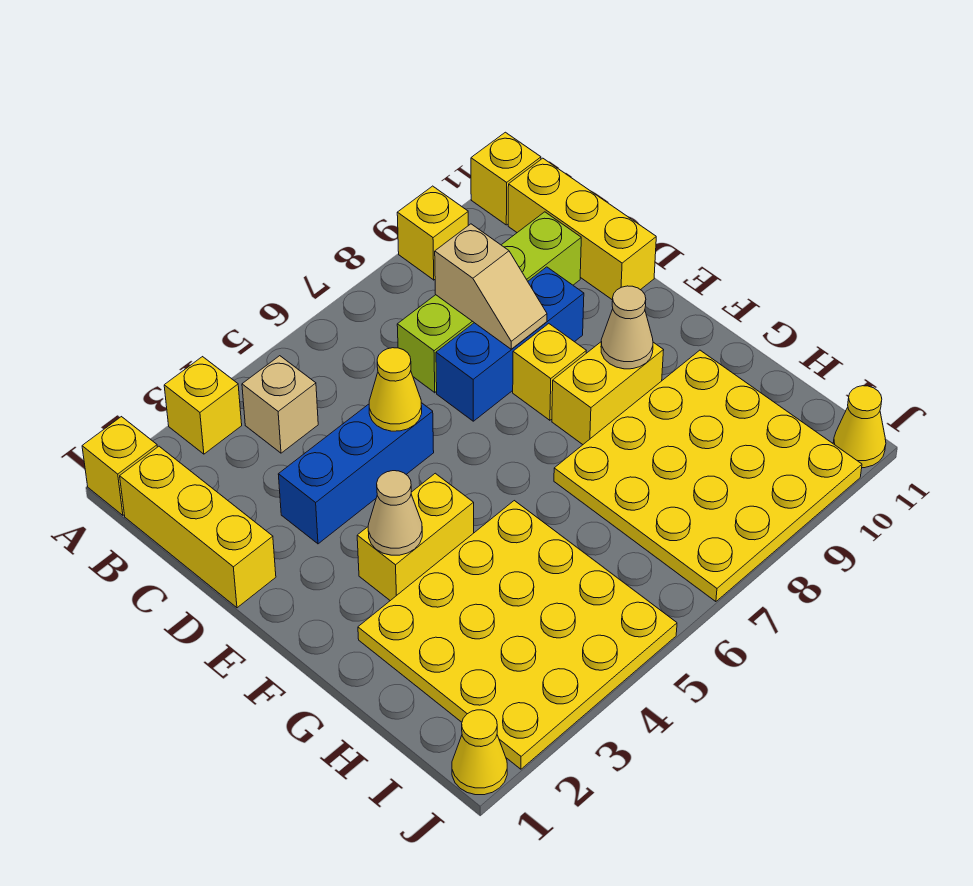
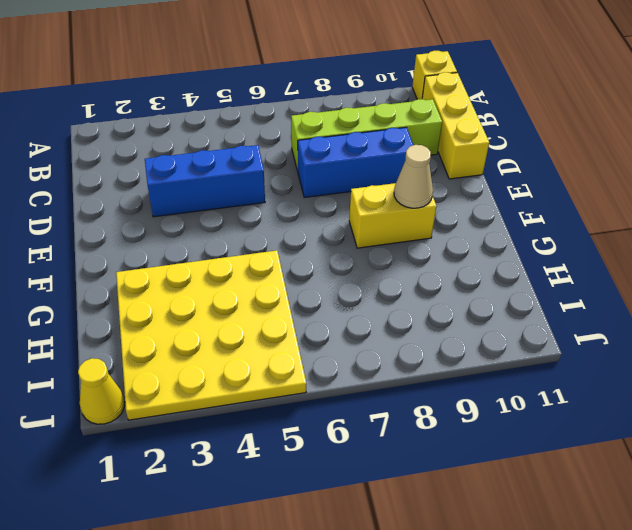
none -> yellow 1x1 brick [82,417,157,515]
none -> yellow 1x1 brick [164,357,242,454]
none -> yellow 1x1 brick [397,186,468,280]

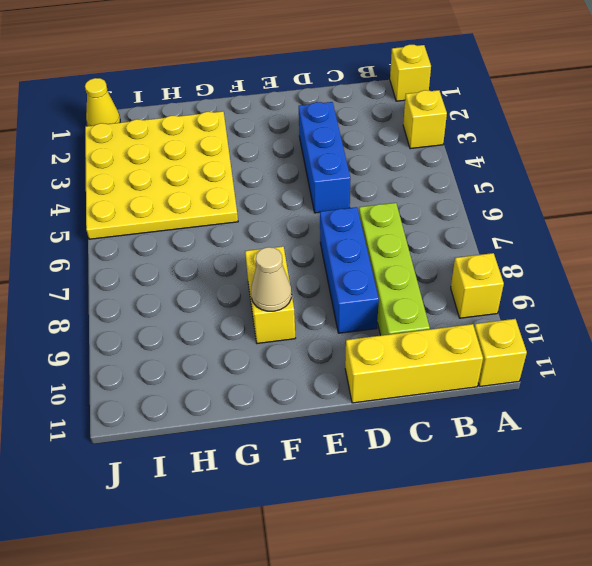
none -> yellow 1x3 brick [120,446,276,608]
none -> tan 1x1 brick [242,356,318,453]
none -> yellow 1x1 brick [513,324,586,420]

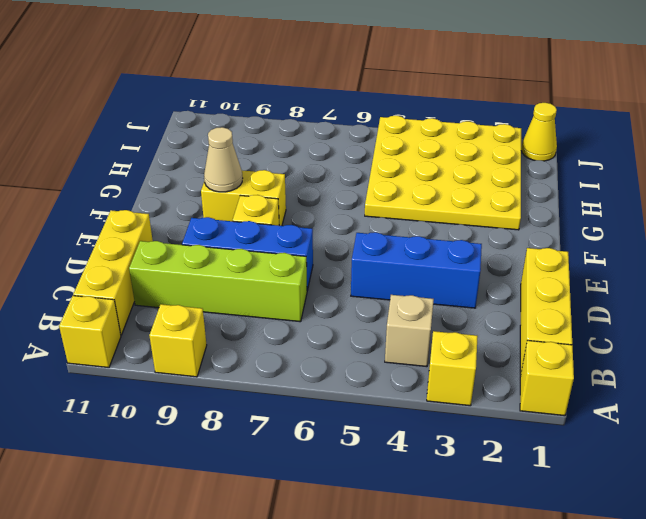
none -> yellow 1x2 brick [357,473,474,601]
none -> yellow 4x4 plate [554,350,862,602]
none -> yellow 1x1 cone [833,386,886,468]

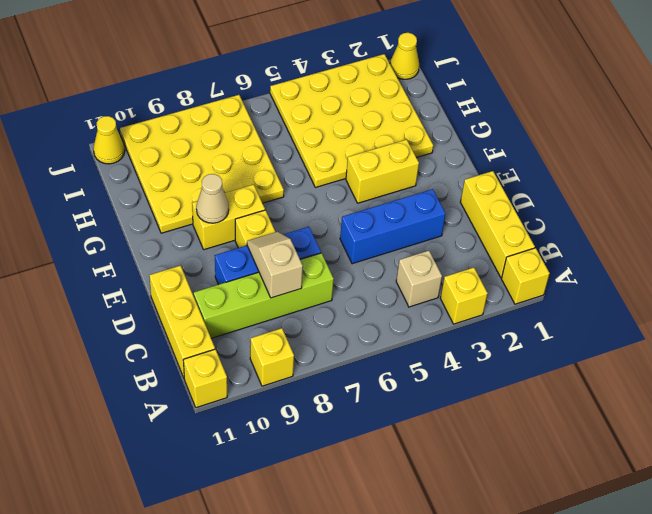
none -> yellow 1x1 cone [369,348,422,431]
none -> tan 1x1 cone [368,471,422,555]

